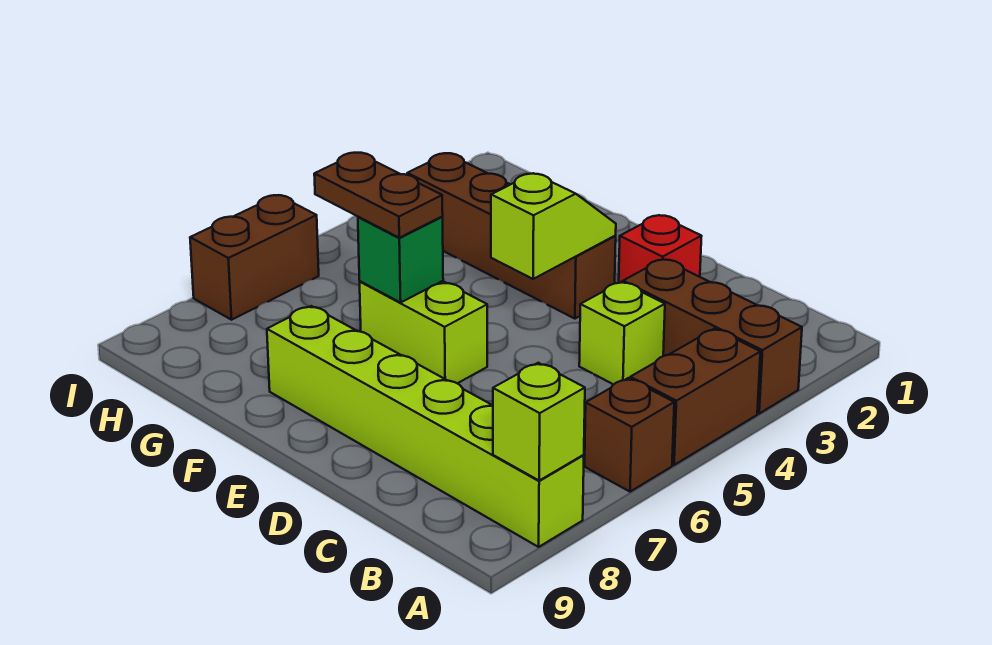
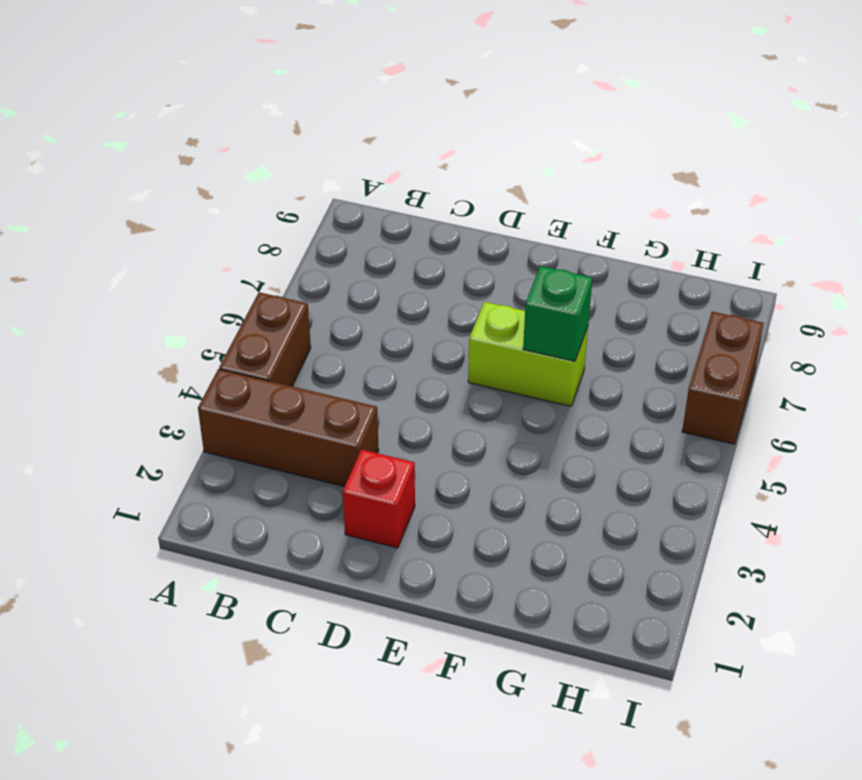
none -> brown 1x1 brick [585,378,674,492]
none -> lime 1x6 brick [267,306,584,547]
none -> lime 1x1 brick [579,282,665,385]

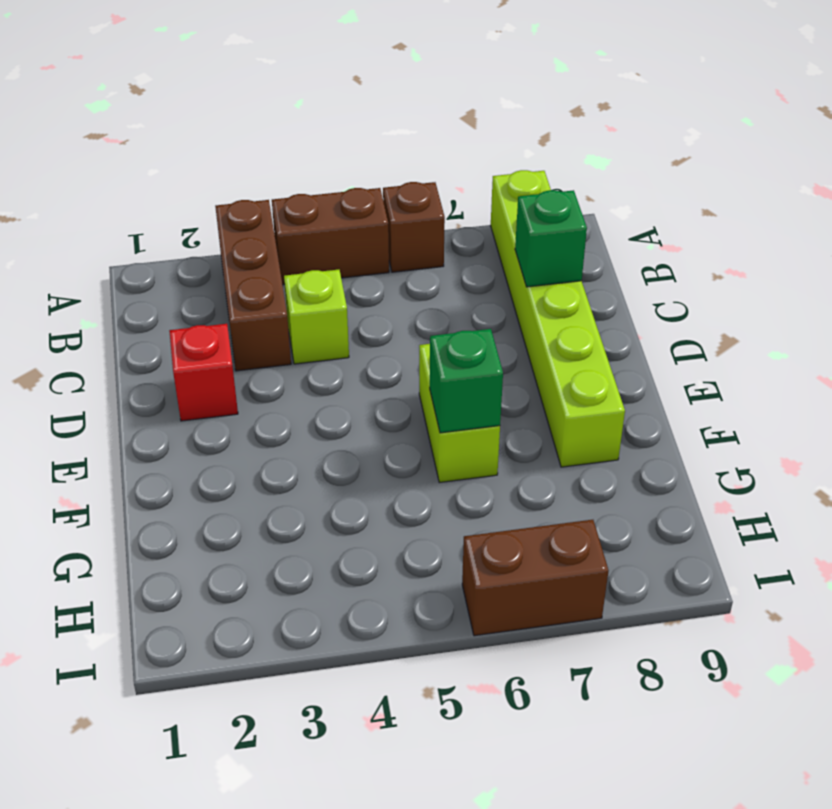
green 1x1 brick [515,190,587,287] -> none
none -> brown 1x4 brick [407,153,616,319]
none -> lime 1x1 brick [493,363,585,480]
none -> lime 1x2 slope [491,173,616,279]

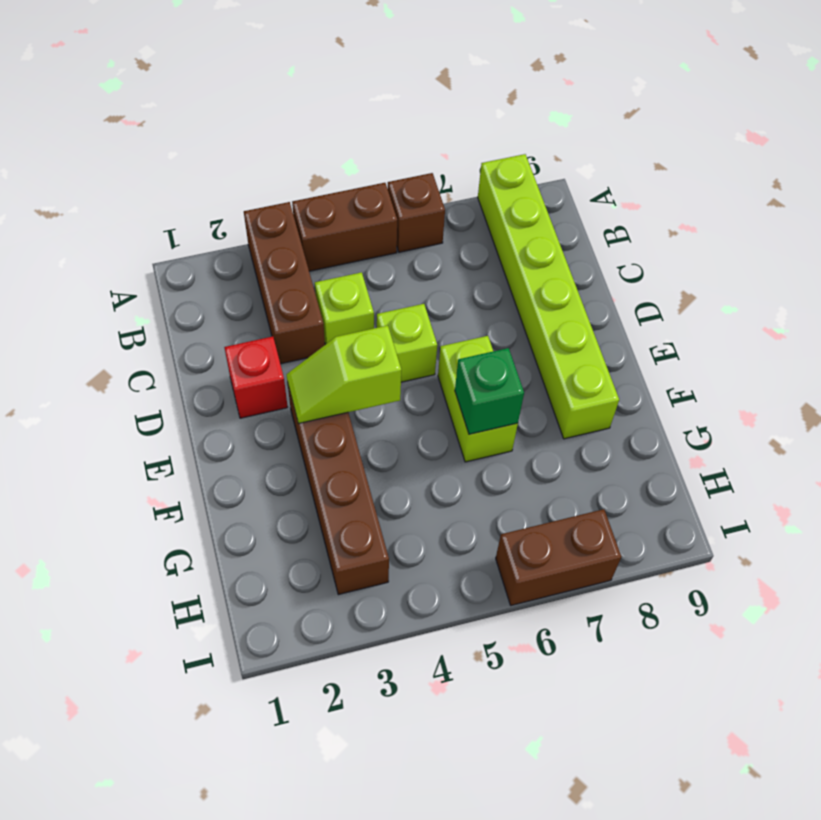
lime 1x1 brick [377,304,437,382] -> lime 1x1 brick moved to [493,363,585,480]
none -> brown 1x2 plate [314,153,443,238]

